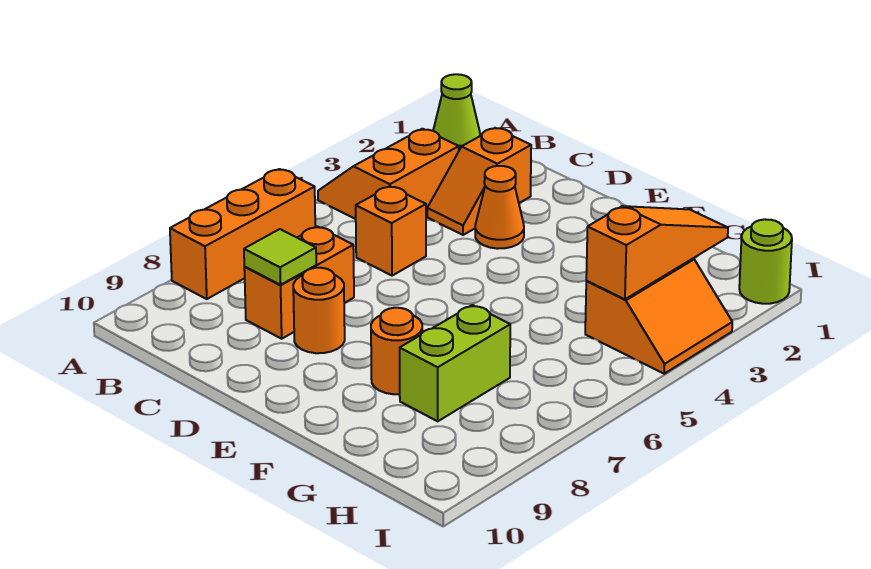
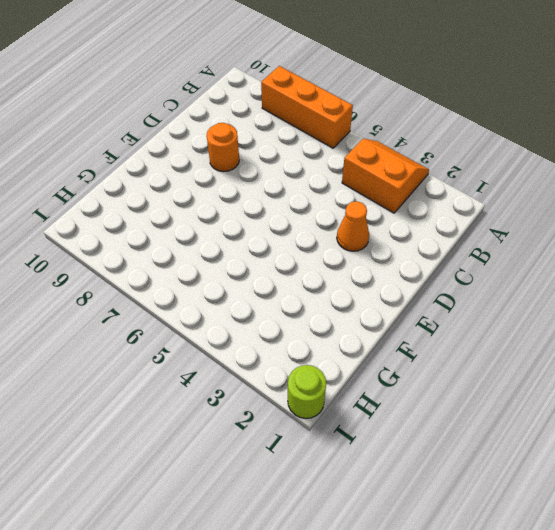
none -> lime 1x1 cone [433,74,480,150]
none -> orange 1x2 slope [427,128,531,235]
none -> orange 1x1 brick [356,186,426,276]

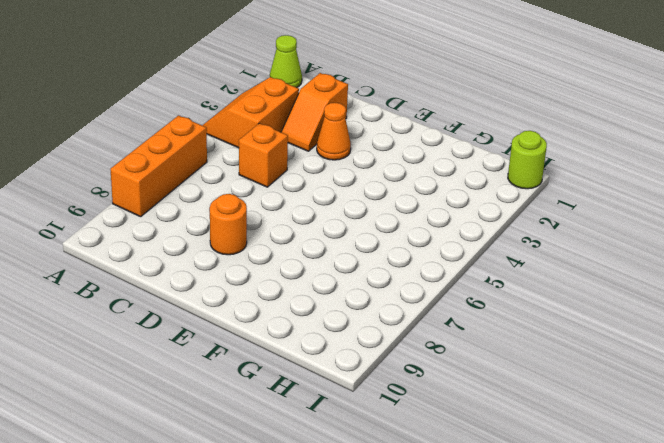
none -> orange 1x2 brick [244,226,354,339]
none -> orange 1x1 round brick [371,308,422,394]
none -> lime 1x2 brick [400,305,510,421]

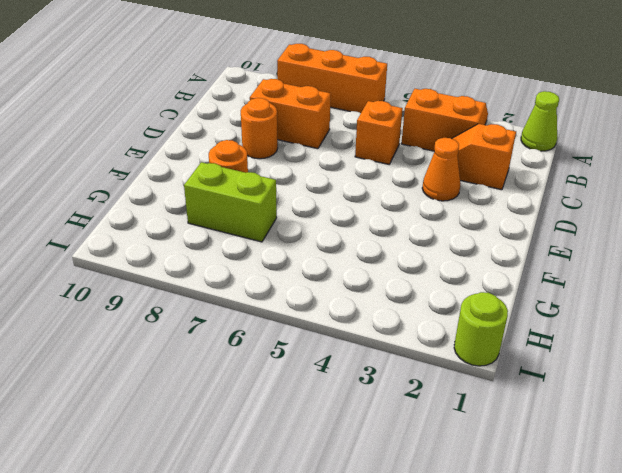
none -> orange 2x2 slope [585,259,732,374]
none -> lime 1x1 tile [244,229,316,285]
none -> orange 1x3 slope [586,206,728,299]

